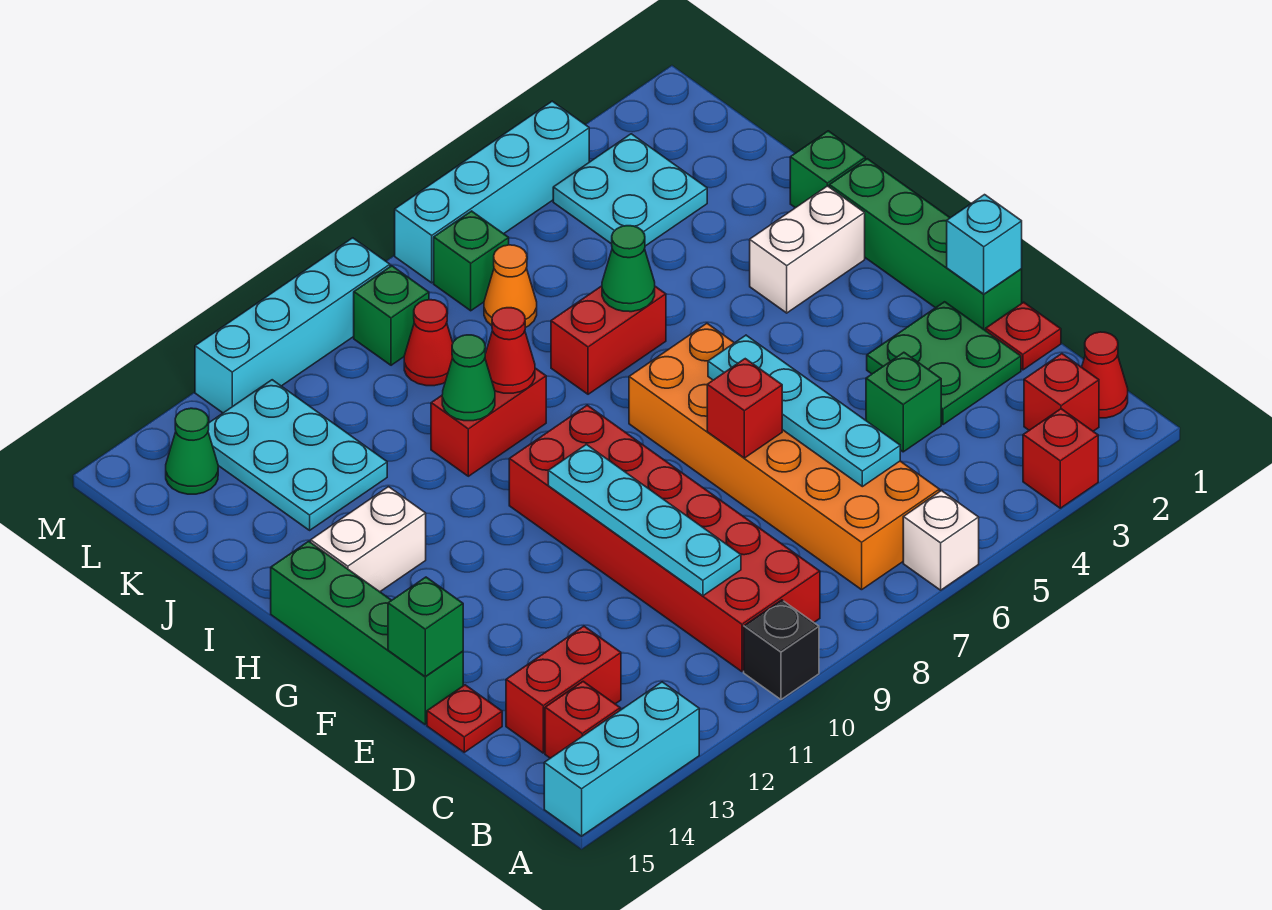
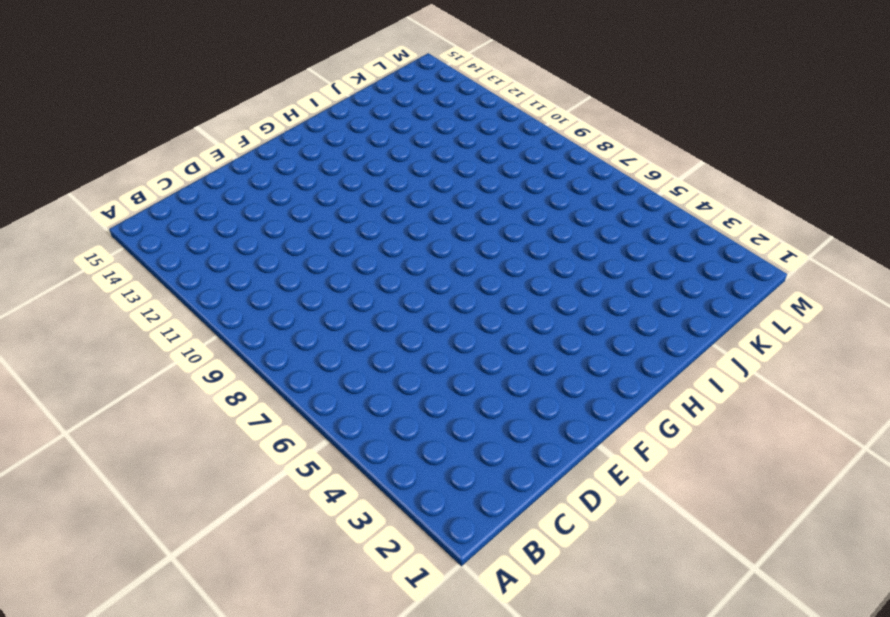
none -> red 1x1 brick [1023,409,1098,508]
none -> white 1x1 brick [903,491,979,590]
none -> black 1x1 brick [744,600,819,699]
none -> cyan 1x3 brick [544,682,699,836]

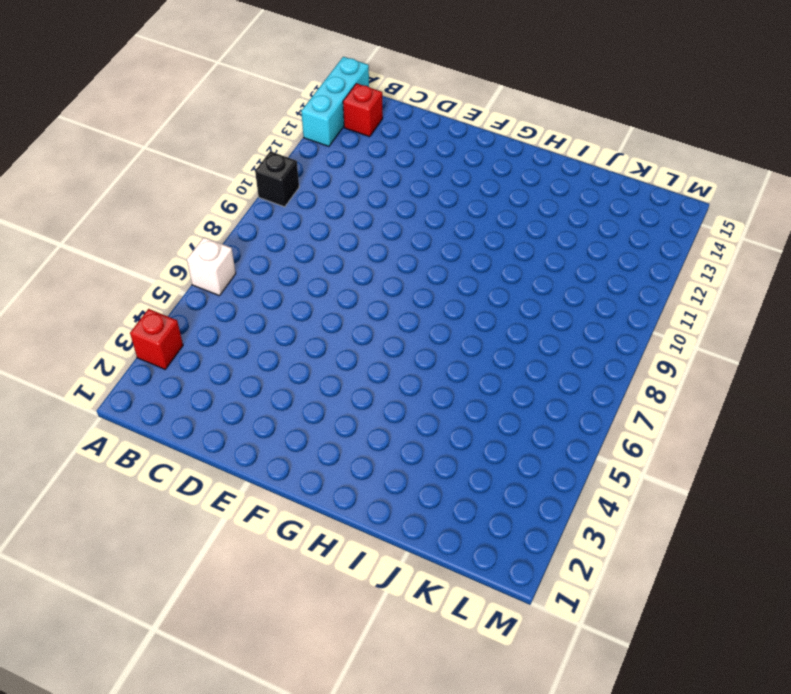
none -> red 1x1 cone [1082,332,1128,418]
none -> red 1x1 brick [1024,354,1099,431]
none -> orange 2x6 brick [629,323,940,590]
none -> red 2x6 brick [509,405,820,672]

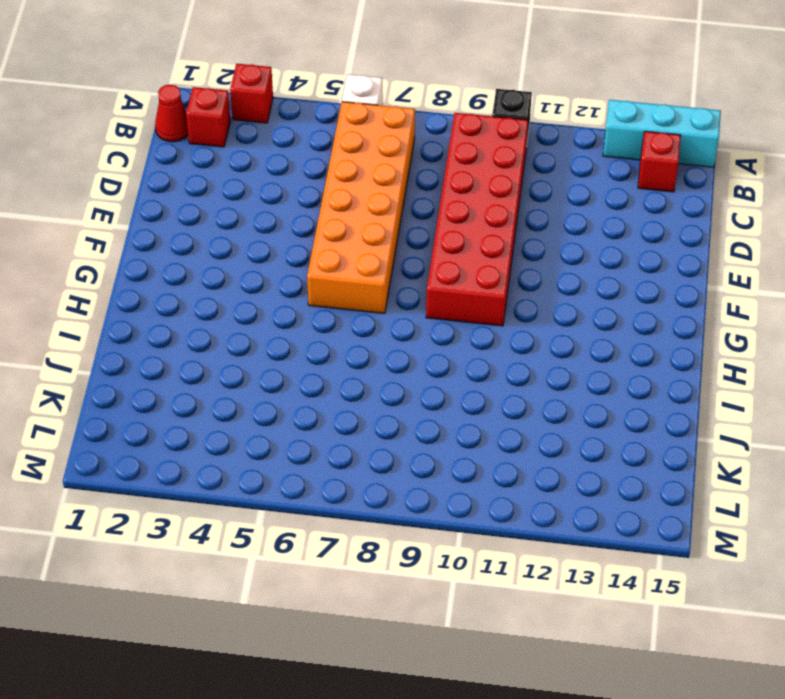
none -> red 1x2 brick [506,626,621,753]
none -> red 1x1 plate [986,302,1061,370]
none -> green 2x2 plate [867,302,1021,425]
none -> green 1x1 brick [866,352,941,452]

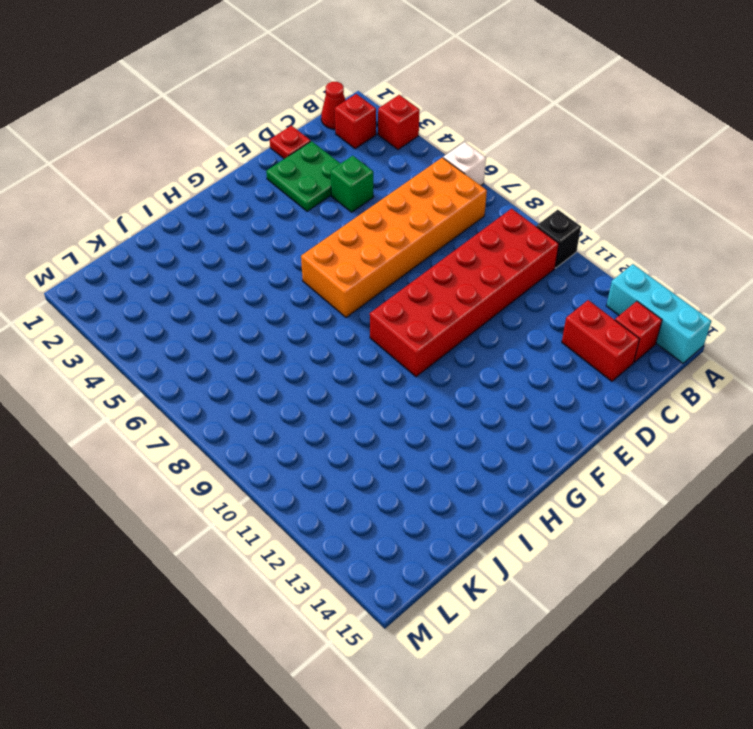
none -> red 1x1 plate [427,685,502,752]
none -> green 1x4 brick [829,159,1022,331]
none -> green 1x4 brick [271,541,463,724]
none -> white 1x2 brick [750,186,865,313]

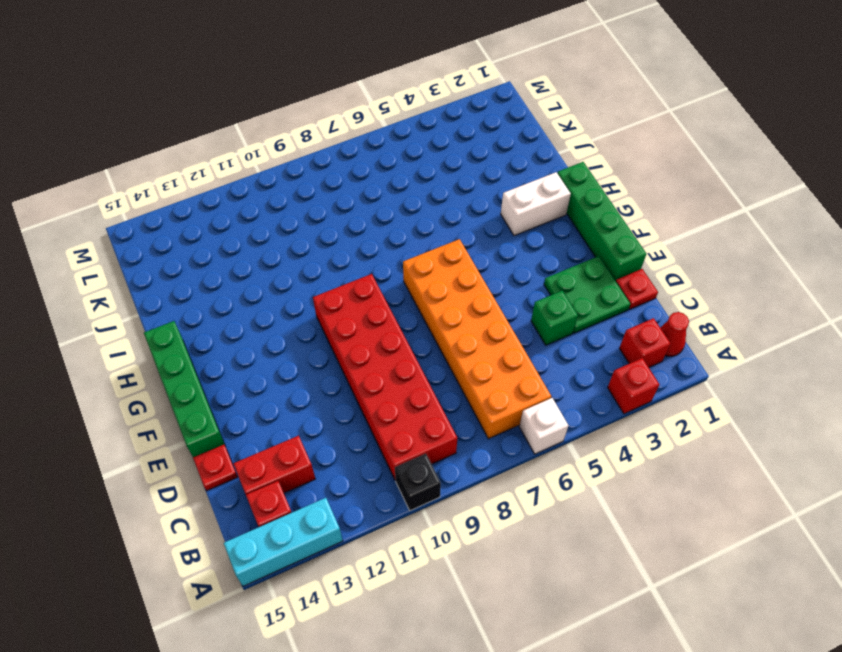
none -> white 1x2 brick [311,487,426,592]
none -> green 1x1 brick [790,131,865,208]
none -> red 1x2 brick [551,286,666,394]
none -> red 1x2 brick [431,368,546,476]

